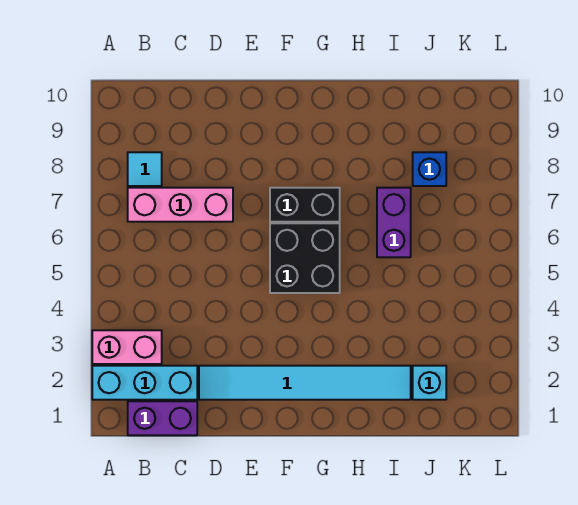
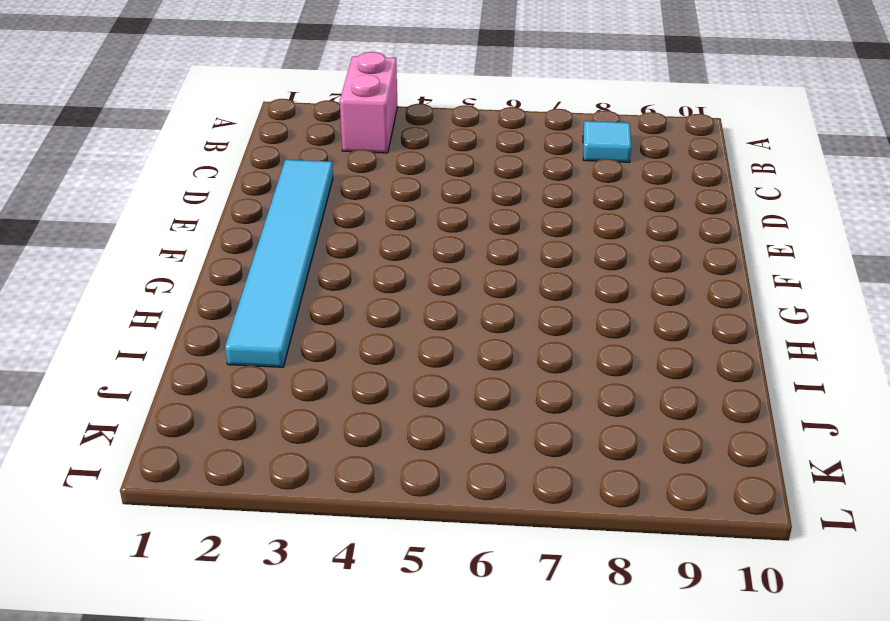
none -> cyan 1x3 brick [92,366,197,400]
none -> purple 1x2 brick [128,401,197,435]

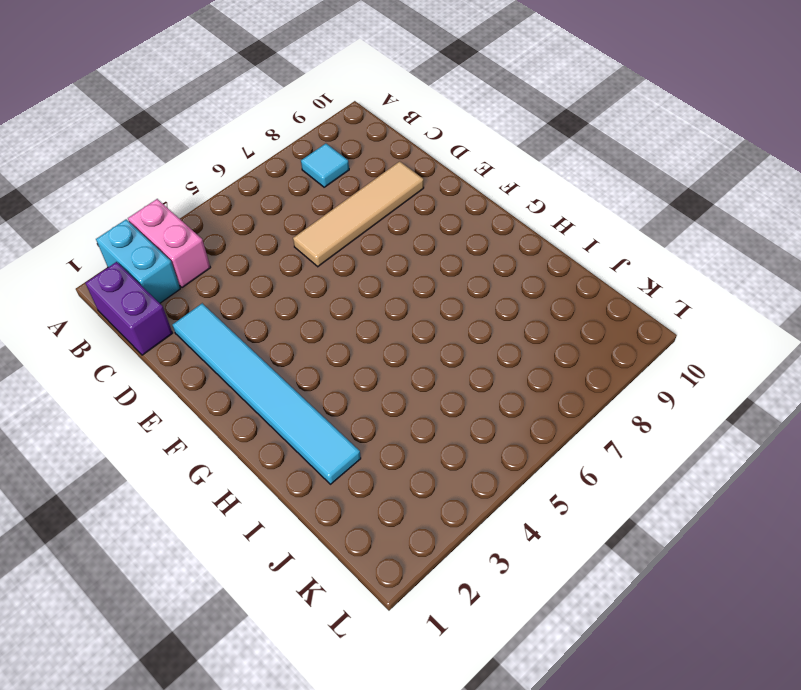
cyan 1x2 brick [96,219,180,303] -> cyan 1x3 brick [92,366,197,400]
tan 1x4 tile [293,161,424,267] -> pink 1x3 brick [128,188,233,222]
none -> black 2x2 brick [270,223,340,293]
none -> black 1x2 brick [270,188,340,222]

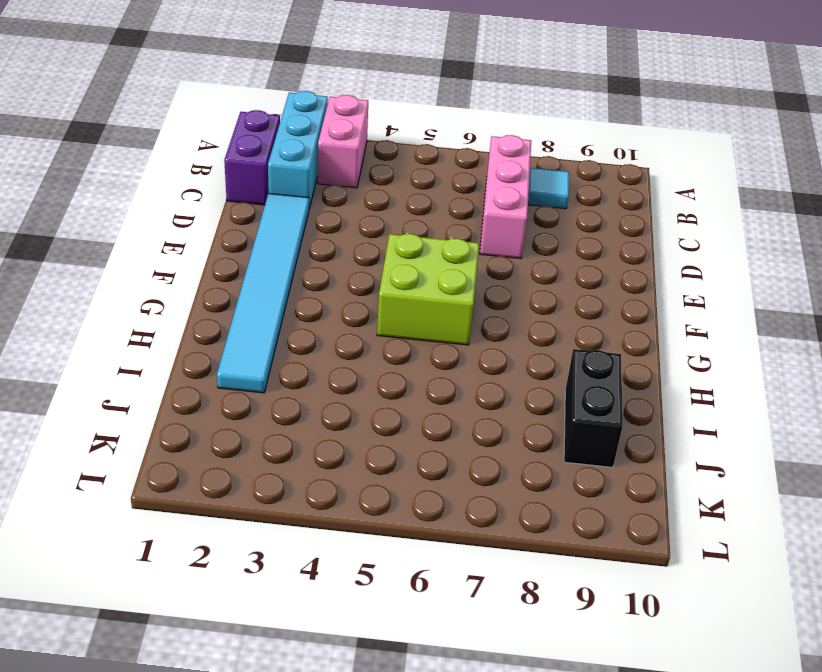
lime 2x2 brick [377,234,479,345] -> black 2x2 brick [270,223,340,293]
black 1x2 brick [564,349,623,467] -> black 1x2 brick moved to [270,188,340,222]
none -> purple 1x2 brick [377,188,411,257]
none -> cyan 1x1 brick [413,366,446,400]

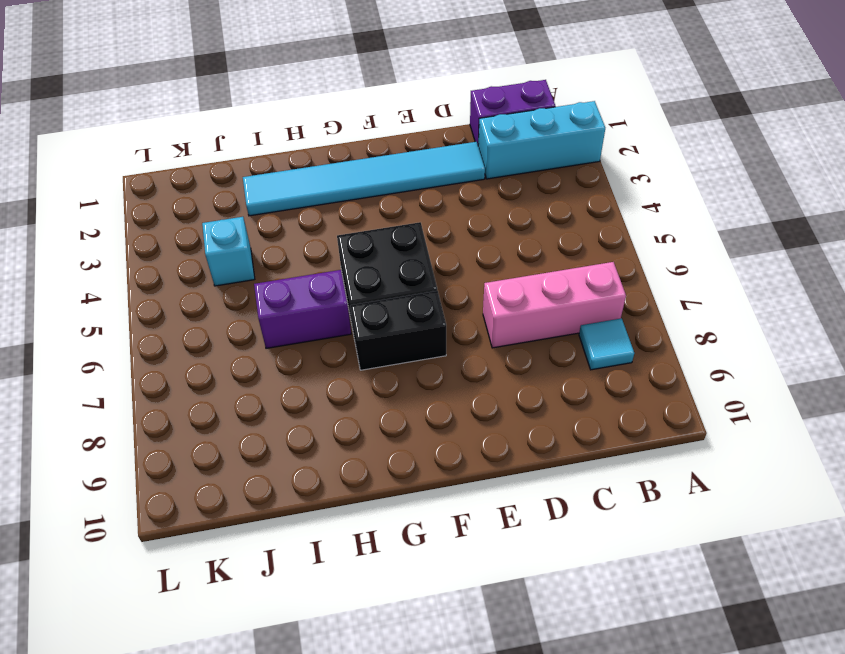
purple 1x2 brick [254,270,351,348] -> purple 1x2 brick turned to [377,188,411,257]
cyan 1x1 brick [202,217,255,286] -> cyan 1x1 brick moved to [413,366,446,400]
none -> pink 1x2 brick [92,330,162,364]
none -> blue 1x1 brick [413,152,446,186]

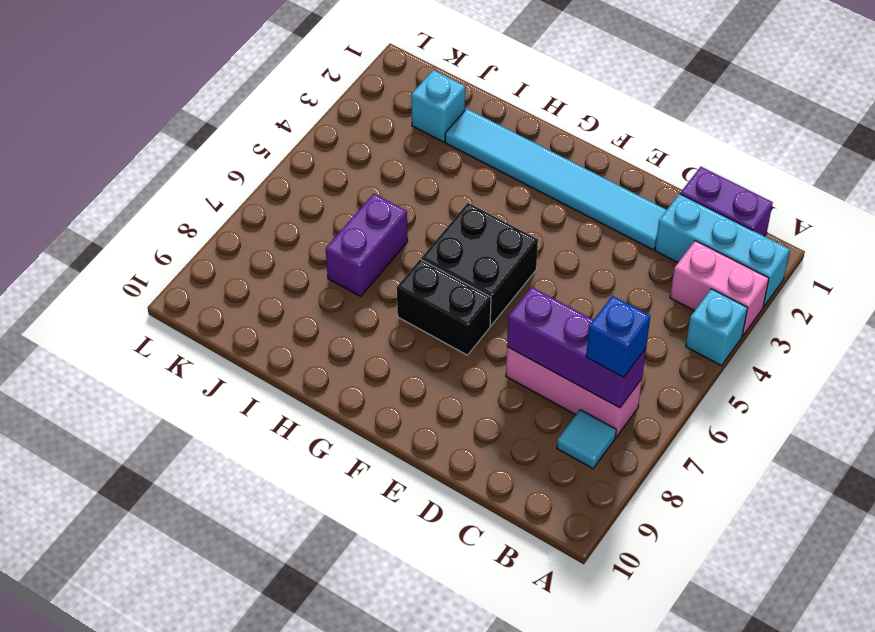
cyan 1x1 brick [686,289,748,366] -> none
purple 1x3 brick [507,287,646,408] -> none
blue 1x1 brick [586,296,650,377] -> blue 1x1 brick moved to [413,152,446,186]

